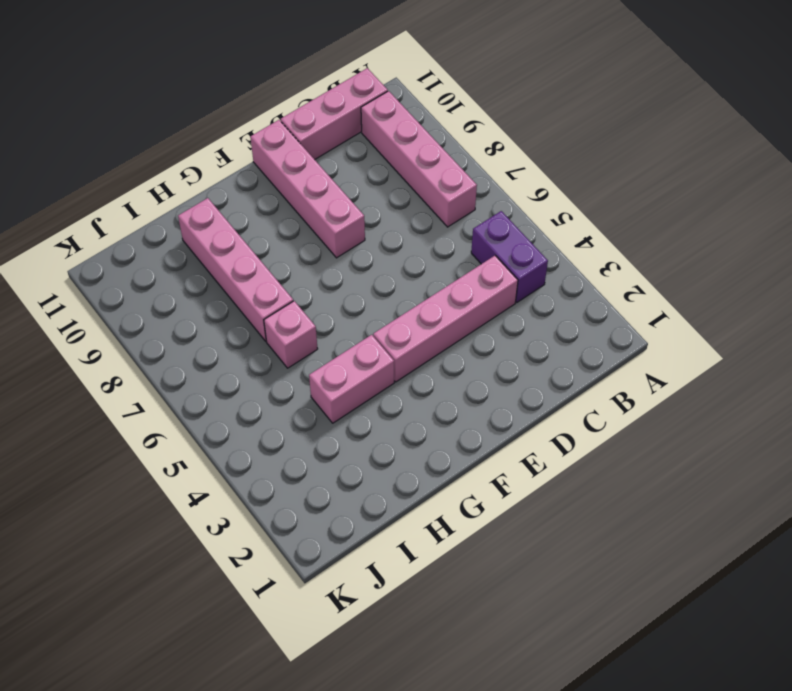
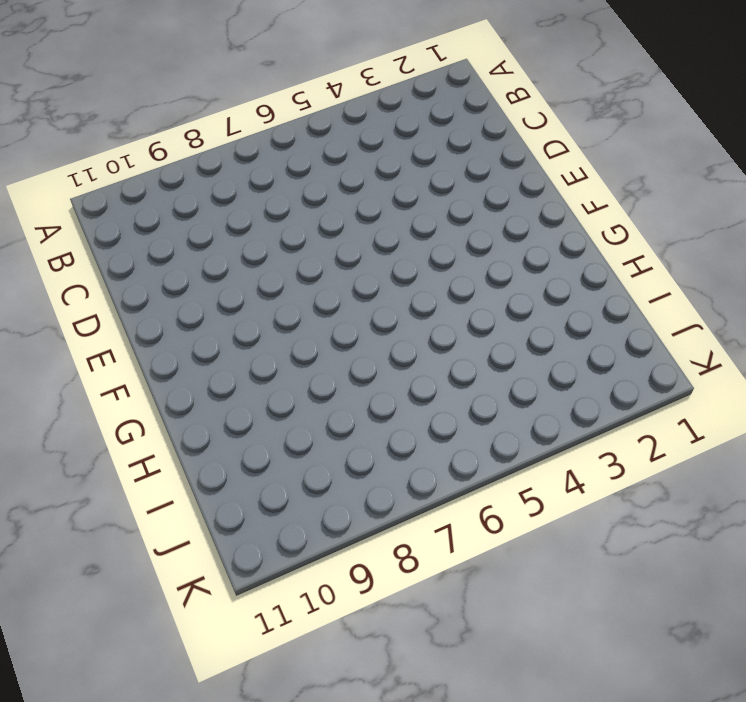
none -> purple 1x2 brick [471,211,548,302]
none -> pink 1x4 brick [361,91,477,227]

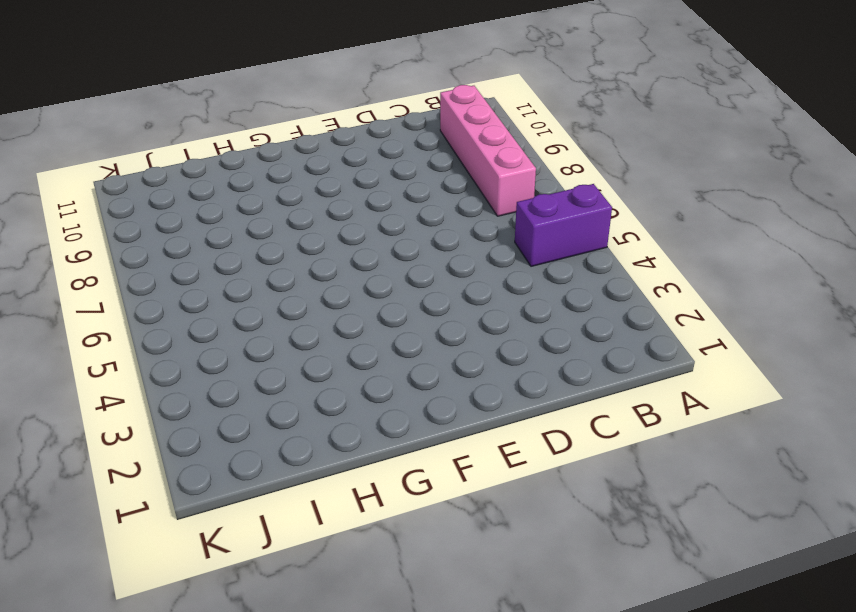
purple 1x2 brick [515,184,612,266] -> purple 1x2 brick turned to [471,211,548,302]
none -> pink 1x3 brick [281,68,388,160]
none -> pink 1x4 brick [373,256,518,382]

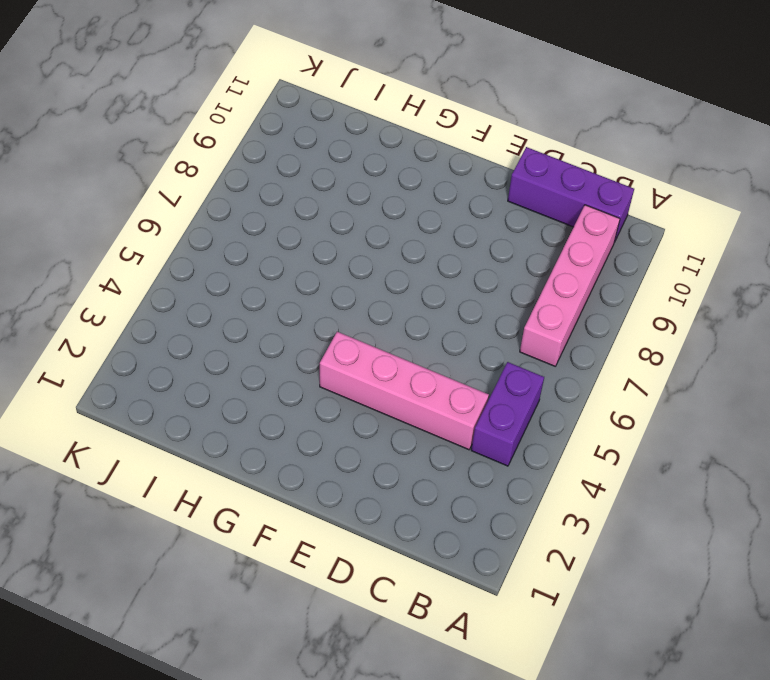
purple 1x3 brick [508,147,634,241] -> pink 1x3 brick [281,68,388,160]
none -> pink 1x4 brick [250,120,365,258]
none -> pink 1x2 brick [309,335,394,423]

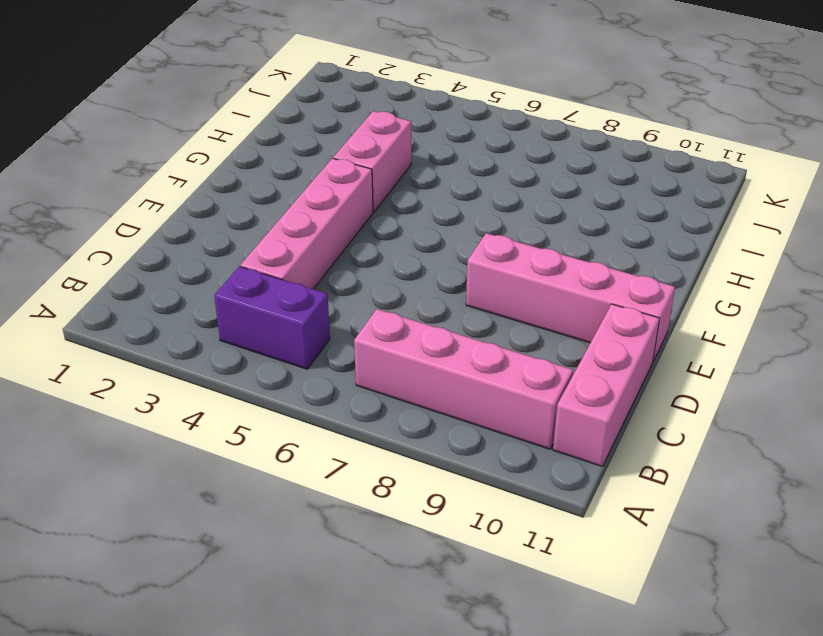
none -> pink 1x1 brick [264,301,318,368]
none -> pink 1x4 brick [178,198,293,341]

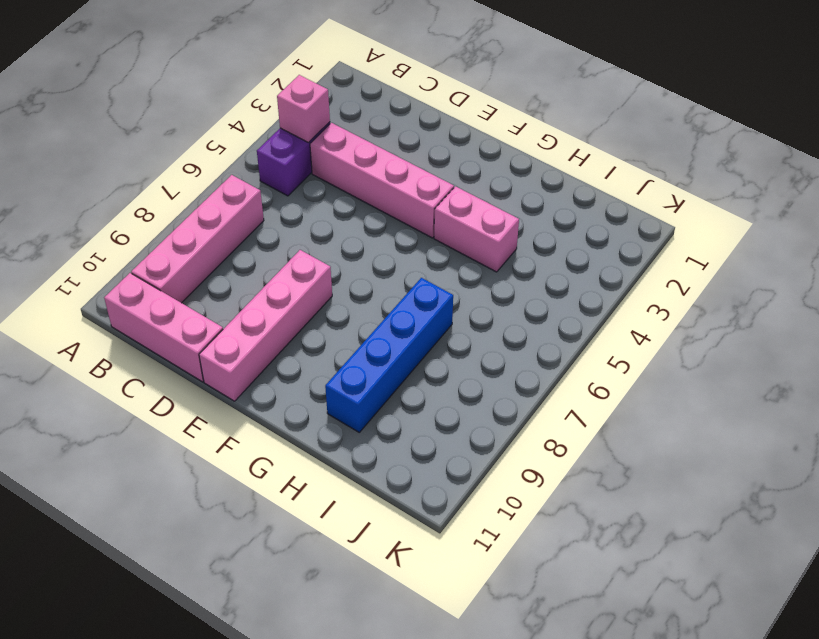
pink 1x1 brick [277,75,330,143] -> pink 1x1 brick moved to [264,301,318,368]
blue 1x4 brick [325,278,453,432] -> pink 1x4 brick [178,198,293,341]

